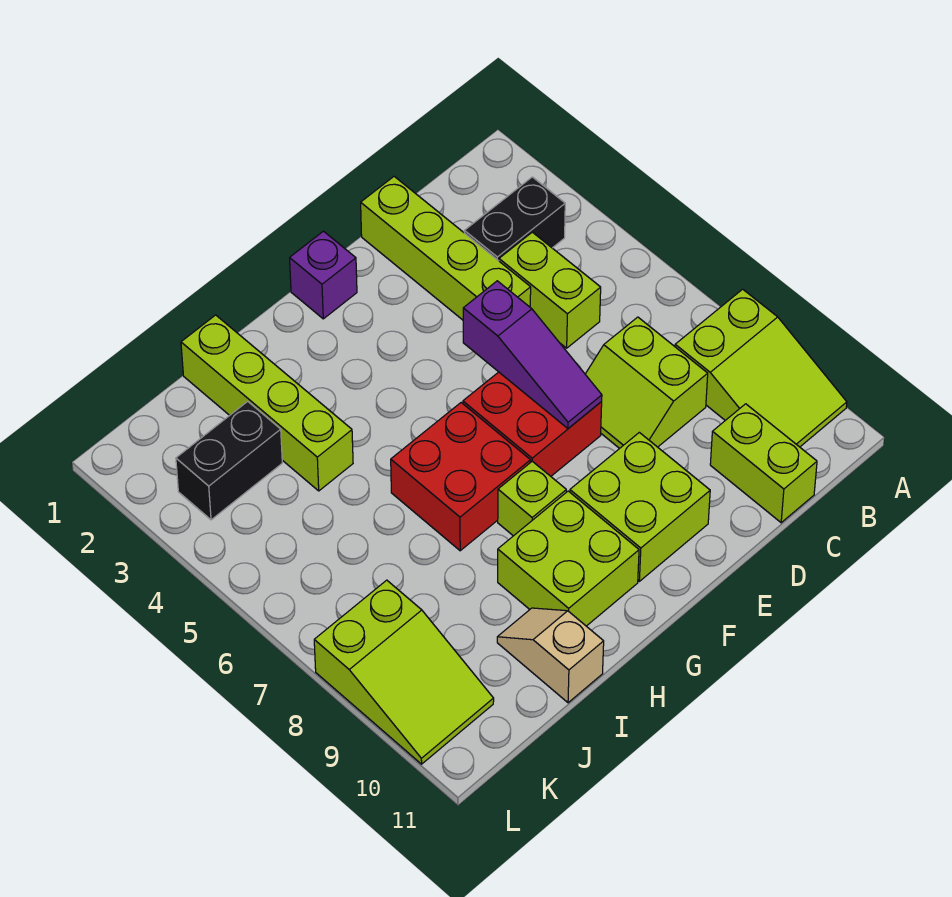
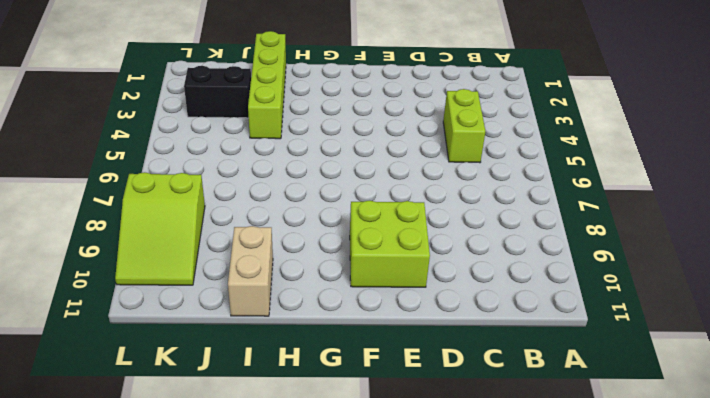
tan 1x2 brick [228,226,273,316] -> tan 1x2 slope [497,608,604,703]
none -> lime 2x3 slope [675,289,847,447]
none -> black 1x2 brick [464,177,565,261]
none -> lime 2x2 slope [585,317,708,449]

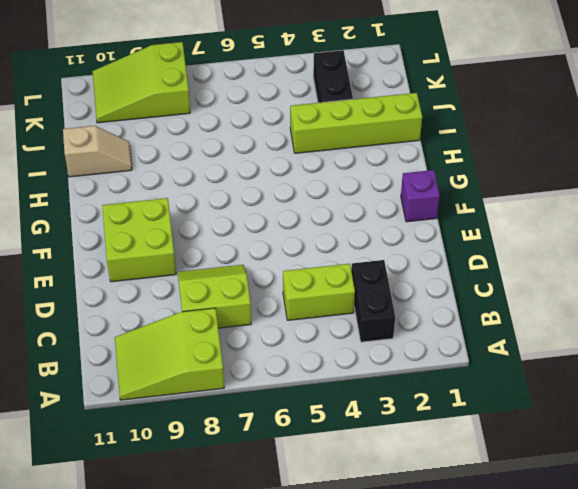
none -> lime 1x2 brick [710,404,817,523]
none -> lime 1x4 brick [361,177,531,320]
none -> red 2x2 brick [463,372,602,476]

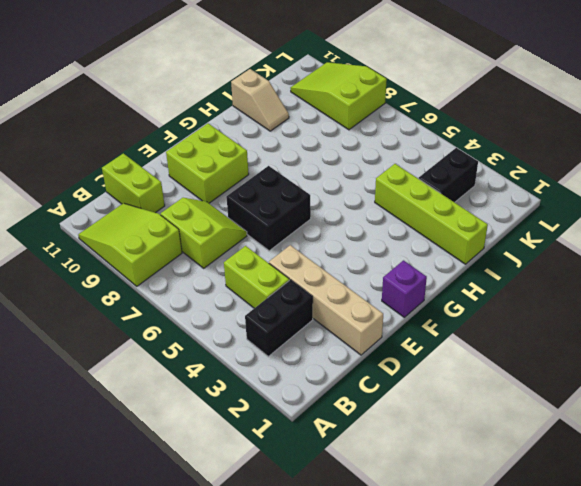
tan 1x4 brick [269,245,383,355] -> lime 1x4 brick [361,177,531,320]
black 2x2 brick [226,166,311,251] -> red 2x2 brick [463,372,602,476]
none -> red 2x2 brick [391,403,531,551]
none -> lime 1x1 brick [498,461,566,536]
none -> lime 2x2 brick [498,491,639,626]

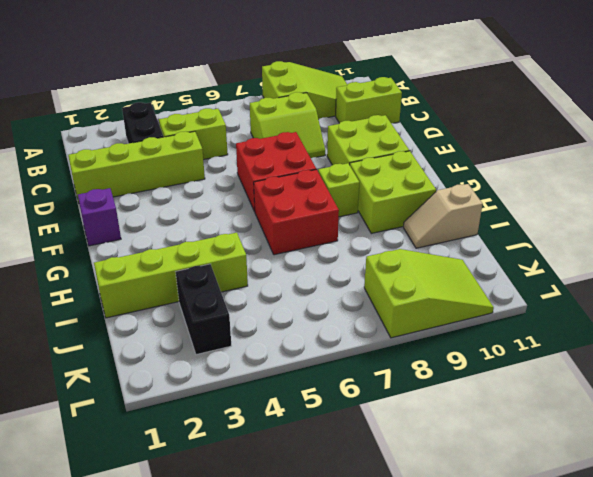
none -> purple 1x3 slope [463,281,602,428]

